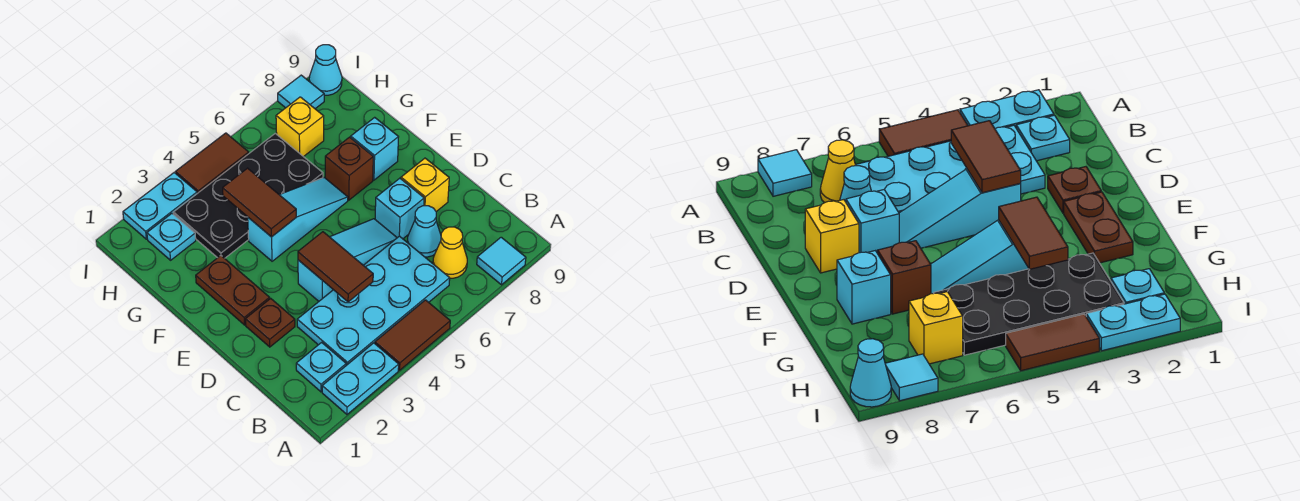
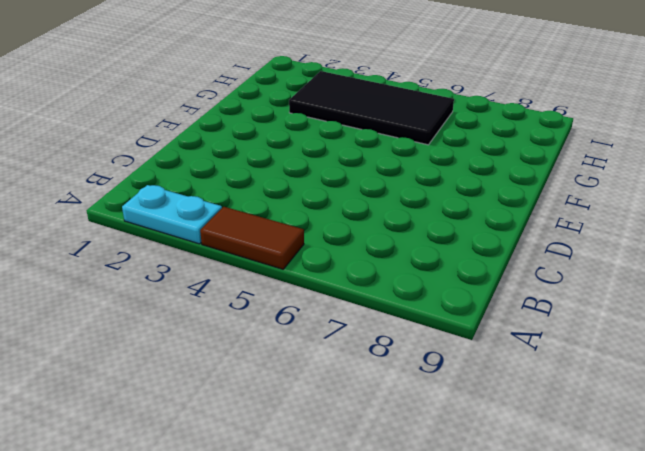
black 2x4 tile [289,71,454,145] -> black 2x4 plate [173,134,323,258]
none -> cyan 1x1 tile [477,237,526,285]
none -> cyan 1x1 plate [296,342,346,392]
none -> cyan 2x4 plate [297,236,450,365]

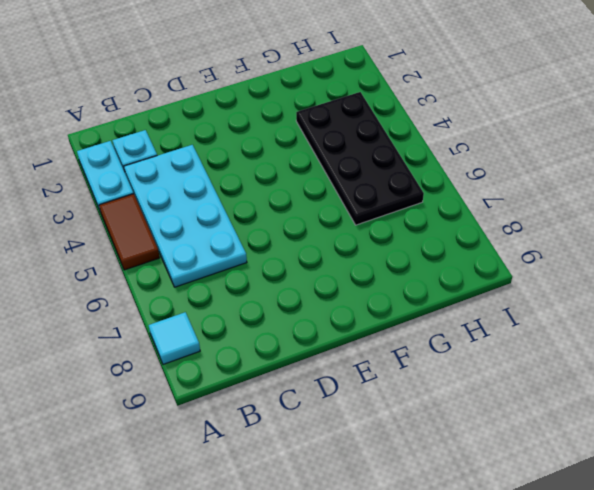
none -> yellow 1x1 cone [433,227,467,278]
none -> cyan 1x1 cone [408,206,441,257]
none -> brown 1x1 plate [246,298,295,347]

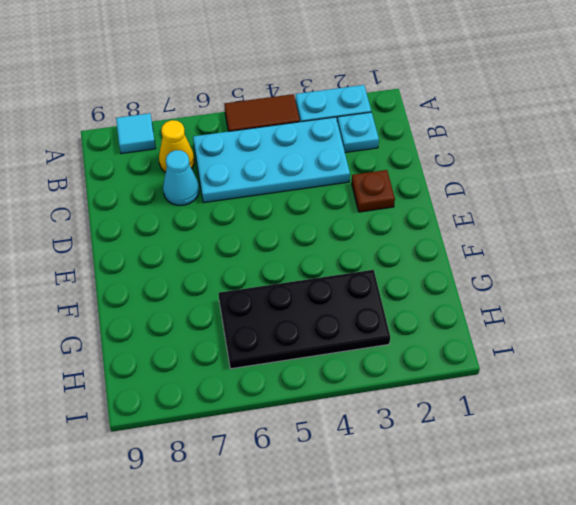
none -> cyan 1x3 slope [298,219,397,301]
none -> cyan 1x1 brick [375,178,424,239]
none -> yellow 1x1 brick [401,158,449,212]

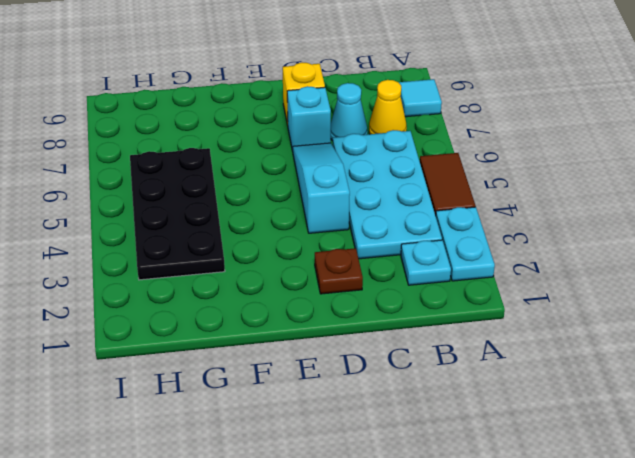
none -> brown 1x2 plate [196,256,270,325]
none -> cyan 1x3 slope [248,178,348,261]
none -> brown 1x1 brick [325,137,373,200]

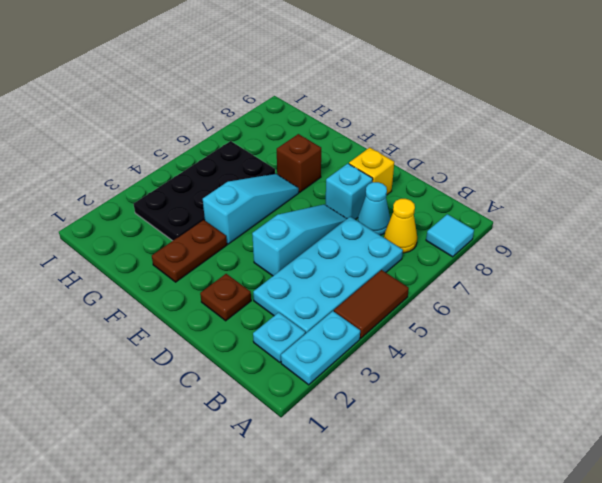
brown 1x2 plate [152,220,227,282] -> brown 1x2 plate turned to [196,256,270,325]
none -> cyan 1x1 brick [351,117,398,180]
none -> cyan 1x1 plate [147,214,196,260]
none -> yellow 1x1 brick [276,97,324,157]

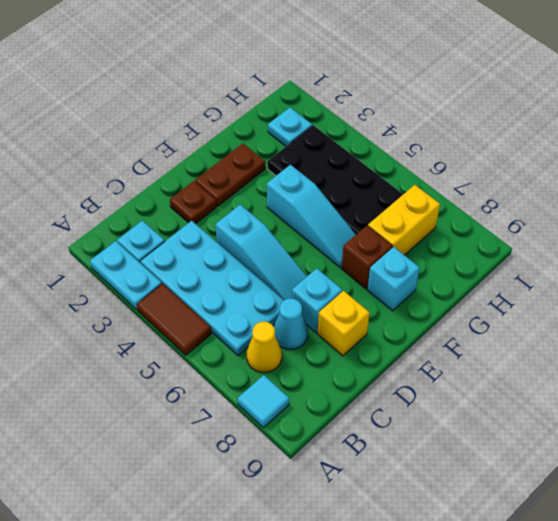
yellow 1x2 brick [368,185,440,255] -> yellow 1x1 brick [276,97,324,157]
none -> cyan 1x2 plate [123,173,197,239]
none -> brown 1x2 tile [176,133,249,193]
none -> cyan 1x1 tile [278,75,324,109]

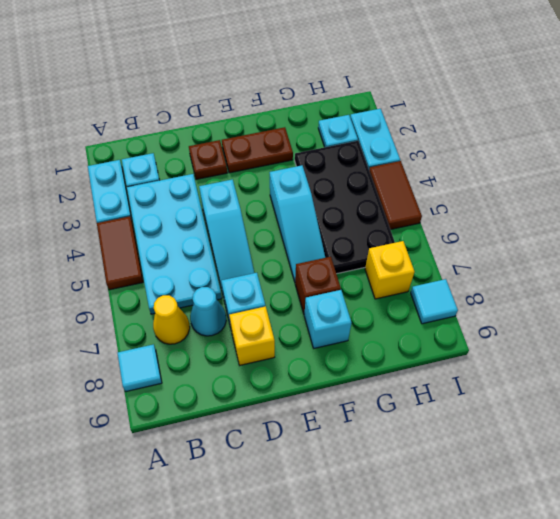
none -> cyan 1x1 cone [309,45,342,95]
none -> brown 1x2 tile [298,232,373,302]
none -> brown 1x2 tile [223,168,296,237]

